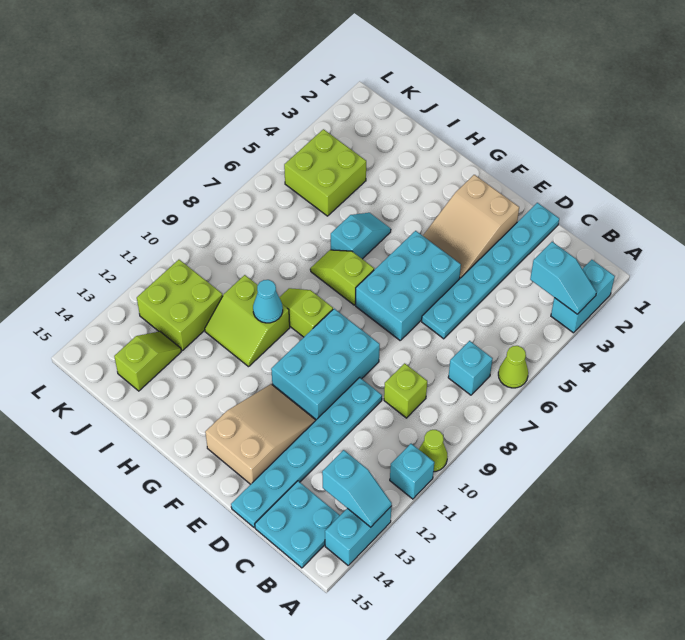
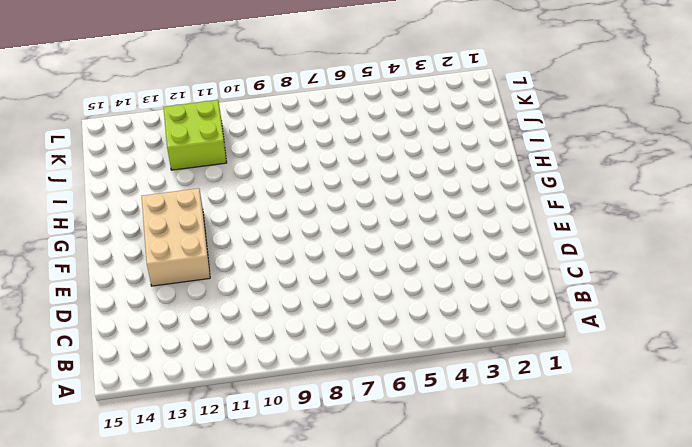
tan 2x3 brick [142,188,210,286] -> tan 2x3 slope [205,384,316,484]
none -> cyan 1x2 brick [551,260,615,333]
none -> lime 1x1 cone [498,346,528,388]
none -> lime 1x1 cone [419,430,448,472]

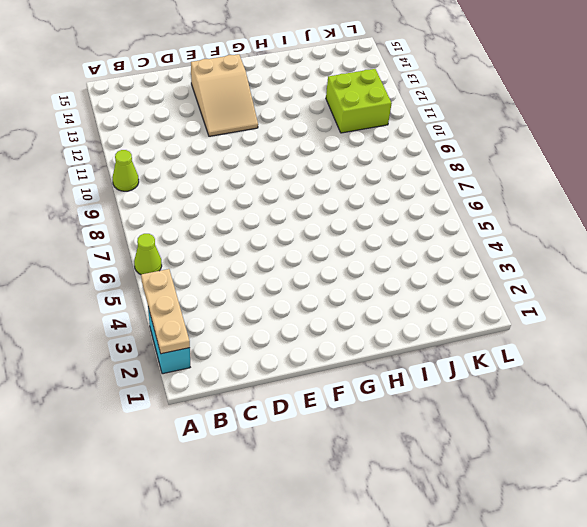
tan 1x3 plate [141,269,190,354] -> cyan 1x2 slope [530,242,597,314]
none -> cyan 1x1 brick [390,444,434,499]
none -> cyan 1x2 brick [325,507,391,565]
none -> cyan 1x1 brick [448,341,493,395]

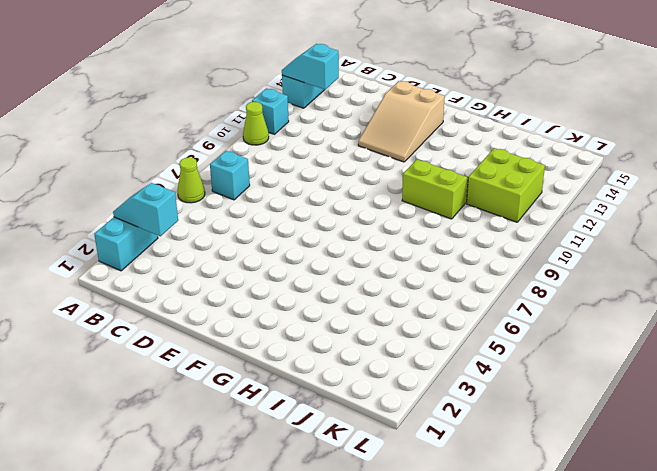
none -> cyan 2x2 plate [255,481,340,568]
none -> lime 1x1 brick [384,363,427,418]
none -> cyan 1x6 plate [422,203,559,339]

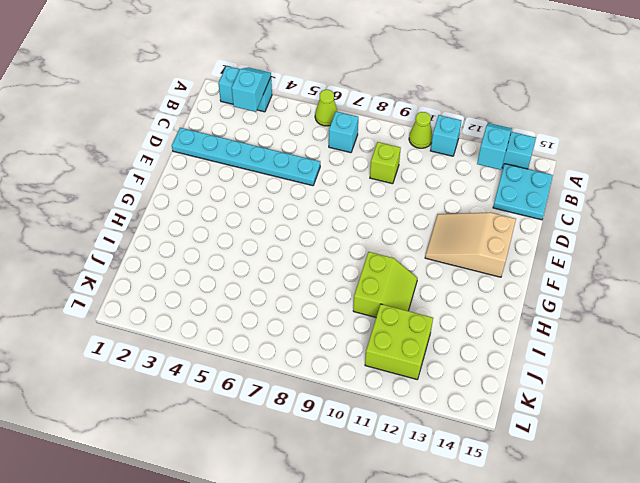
none -> cyan 1x6 plate [231,377,382,527]
none -> tan 2x3 slope [423,175,519,278]
none -> cyan 2x3 brick [356,231,461,340]

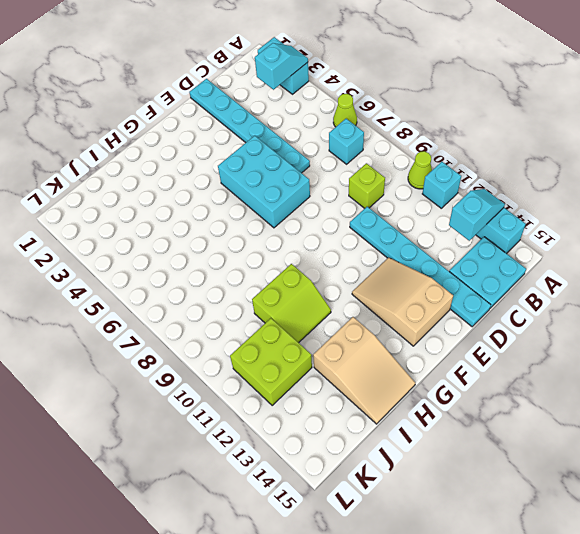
tan 2x3 slope [313,317,415,424] -> tan 2x3 slope moved to [423,175,519,278]
none -> cyan 2x3 brick [271,309,380,420]
none -> lime 1x2 slope [310,250,374,305]
none -> lime 1x2 slope [279,288,333,337]

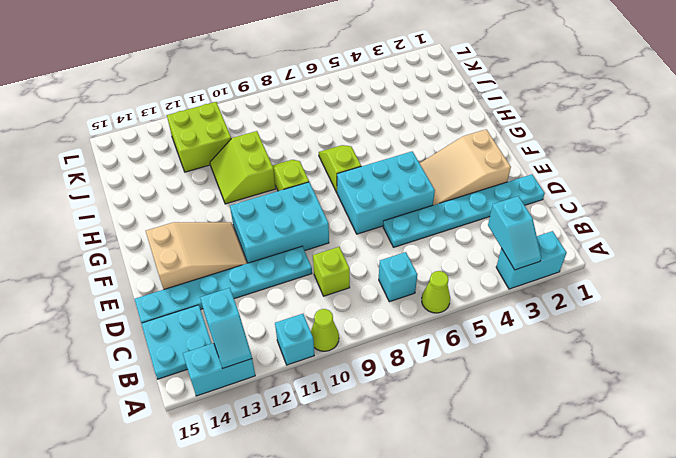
none -> cyan 1x2 slope [331,213,391,259]
none -> lime 2x2 brick [284,129,366,216]
none -> lime 1x2 slope [114,331,181,391]

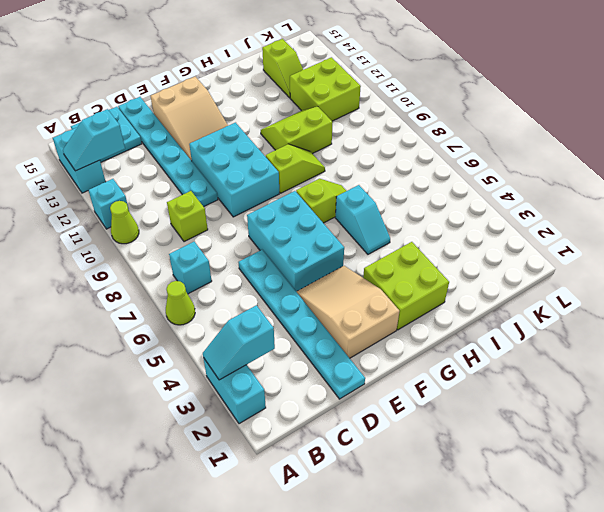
lime 2x2 brick [363,242,449,330] -> lime 2x2 brick moved to [284,129,366,216]
none -> cyan 1x1 cone [253,280,283,323]

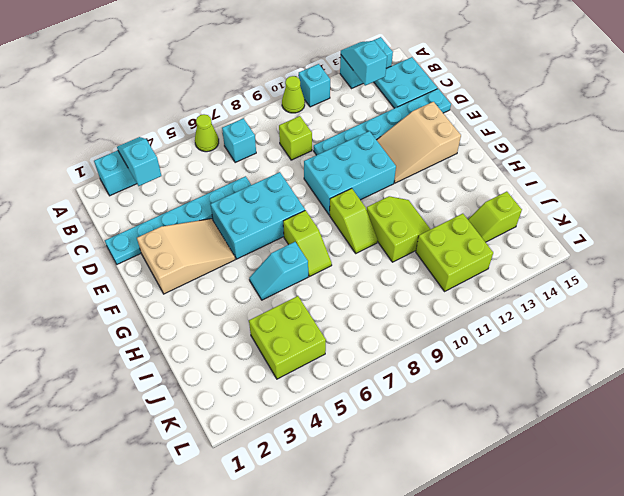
none -> cyan 1x1 cone [253,280,283,323]

